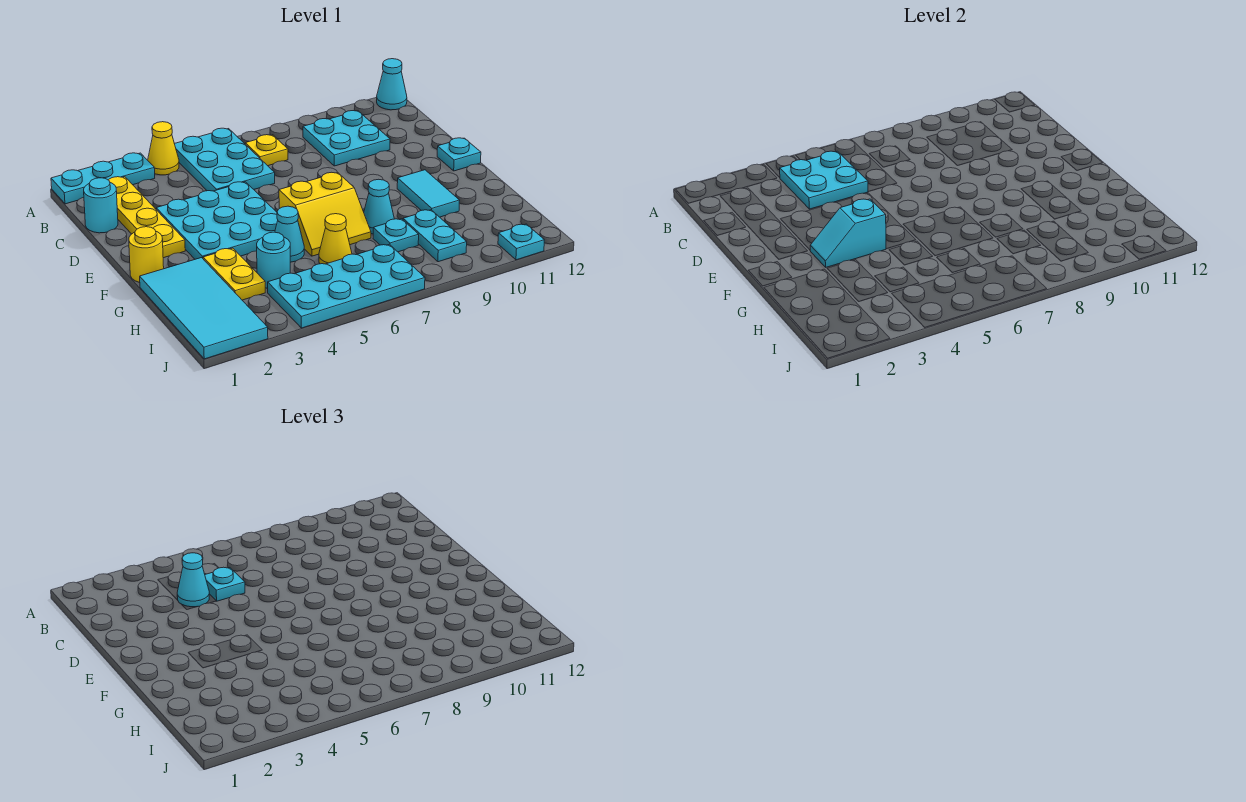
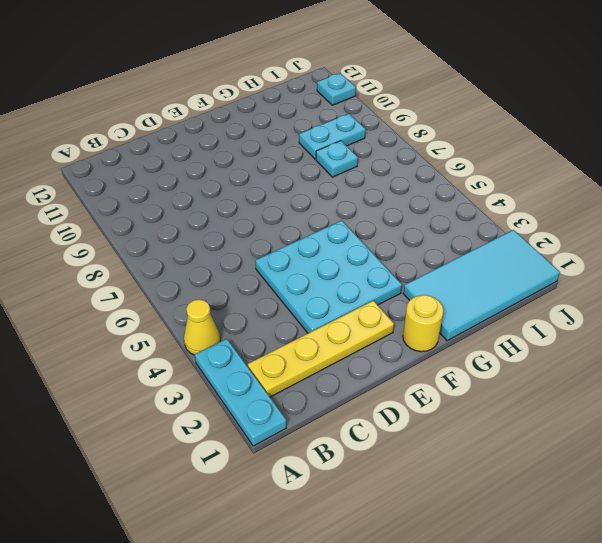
none -> cyan 2x3 plate [175,128,275,191]
none -> cyan 1x1 cone [377,59,407,110]
none -> yellow 1x1 plate [245,135,288,166]

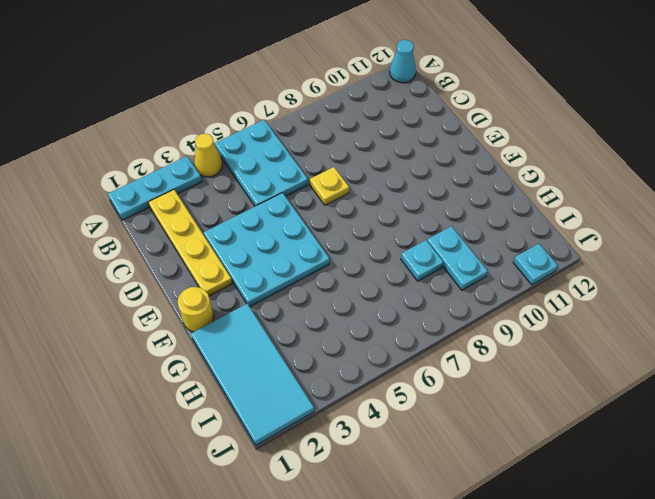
yellow 1x1 plate [310,167,349,205] -> yellow 1x1 plate moved to [245,135,288,166]
none -> cyan 2x2 plate [303,111,390,166]
none -> cyan 1x1 round brick [84,178,118,233]
none -> cyan 1x1 plate [437,138,481,171]

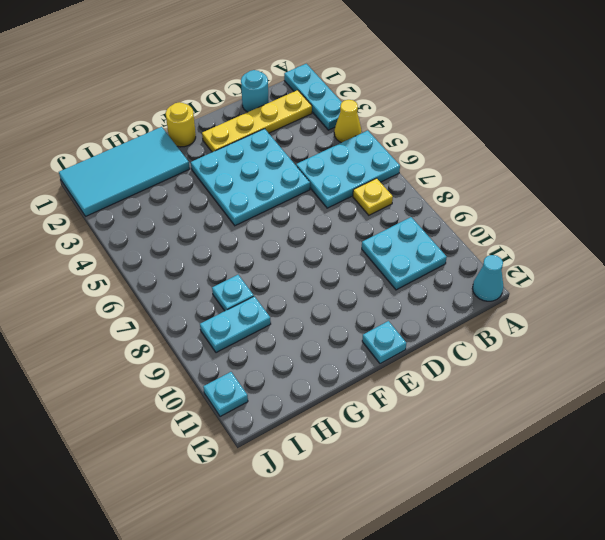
none -> yellow 2x2 slope [279,172,371,256]
none -> cyan 1x2 tile [397,170,460,217]
none -> yellow 1x2 plate [203,248,265,300]

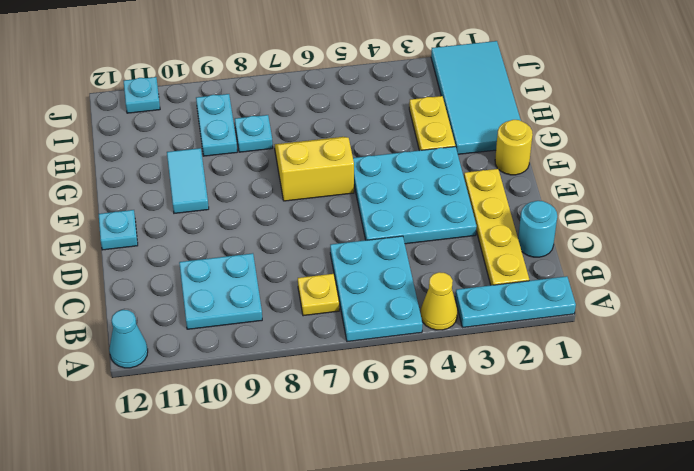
none -> cyan 1x1 cone [275,206,304,262]
none -> cyan 1x1 cone [364,179,394,234]
none -> cyan 1x1 round brick [257,232,290,288]

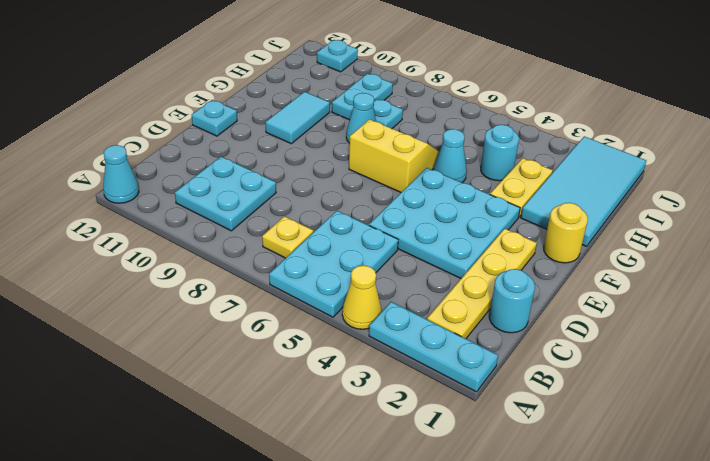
none -> yellow 1x1 cone [319,214,352,264]
none -> cyan 2x4 plate [268,244,425,328]
none -> cyan 2x2 plate [780,151,868,209]

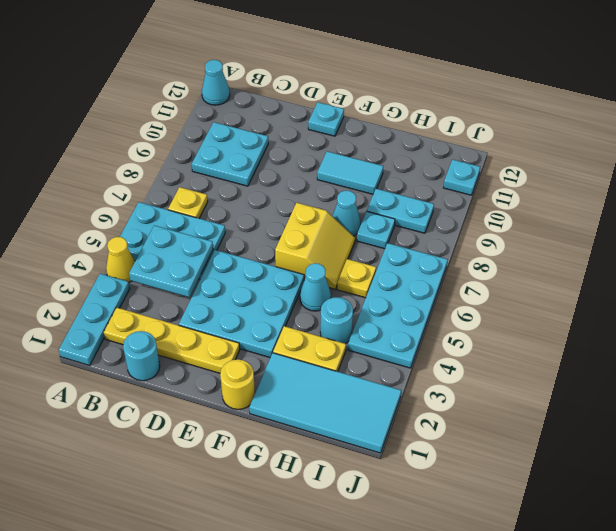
yellow 1x1 plate [337,259,376,298] -> yellow 1x1 cone [319,214,352,264]
none -> cyan 1x2 slope [810,199,886,267]
none -> cyan 1x1 cone [177,553,209,607]
none -> cyan 1x1 plate [205,567,245,601]

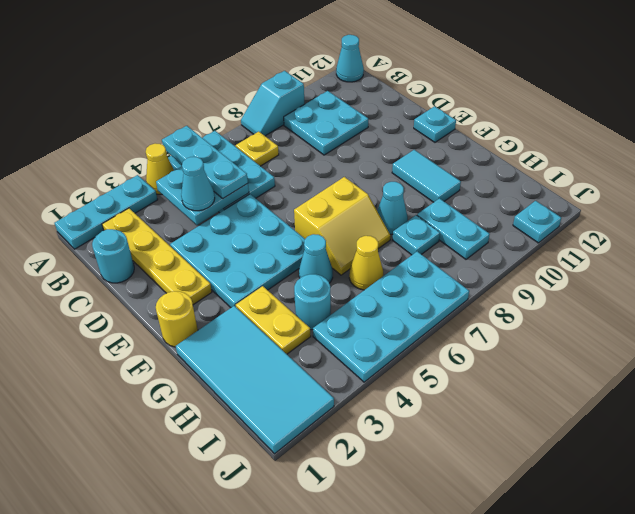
cyan 1x3 plate [162,126,248,198] -> cyan 1x1 plate [205,567,245,601]
cyan 1x2 slope [241,71,304,136] -> cyan 1x2 slope moved to [810,199,886,267]

